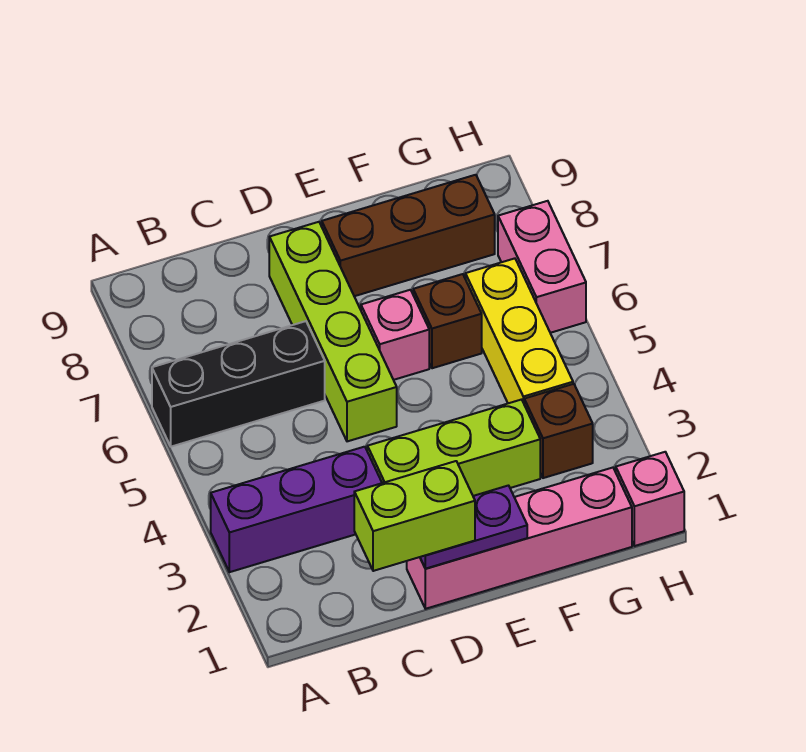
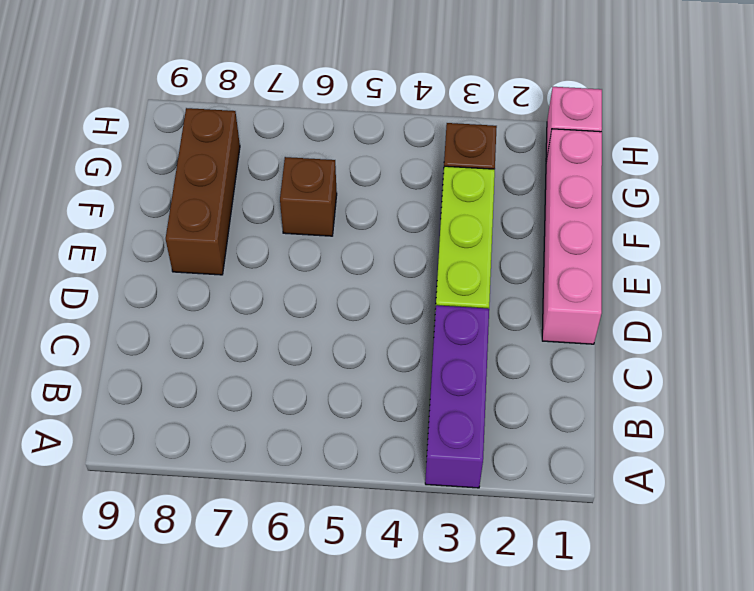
none -> black 1x3 brick [152,321,325,447]
none -> lime 1x4 brick [269,222,397,441]
none -> pink 1x1 brick [361,290,429,380]

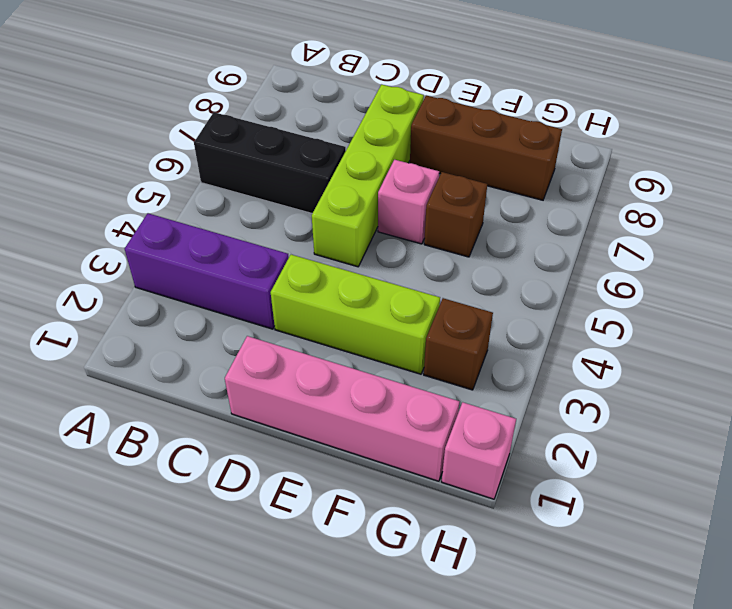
none -> yellow 1x3 brick [465,258,573,403]
none -> pink 1x2 brick [498,201,586,333]
none -> purple 1x2 plate [420,486,527,569]

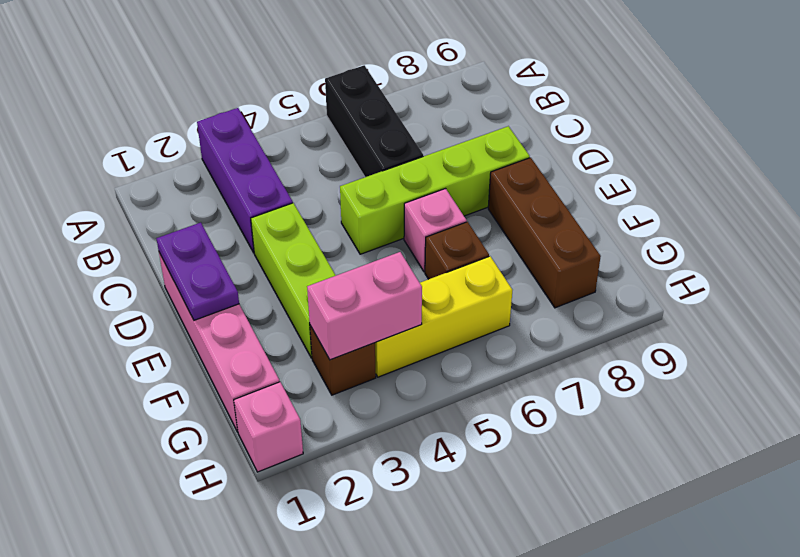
pink 1x2 brick [307,252,422,360] -> pink 1x2 brick moved to [498,201,586,333]
none -> lime 1x2 brick [354,461,475,571]

